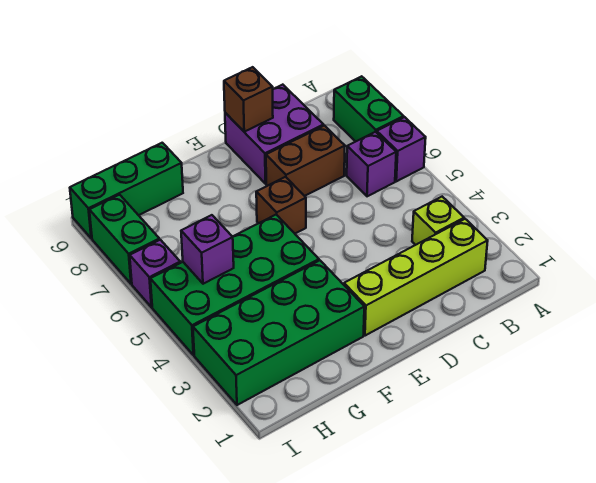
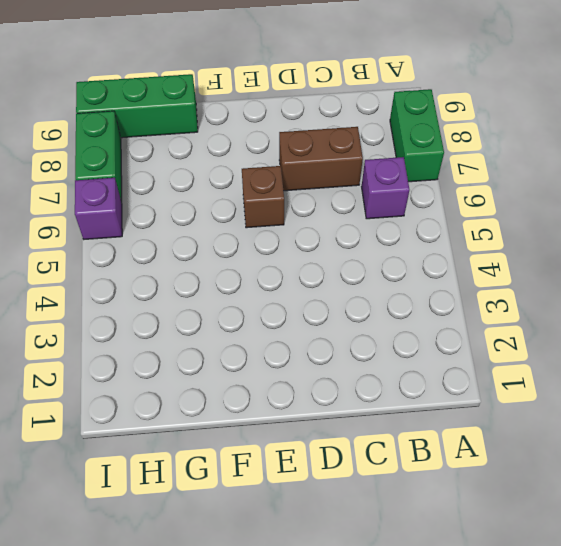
none -> purple 1x1 brick [377,117,426,181]
none -> lime 1x4 brick [344,219,488,336]
none -> lime 1x1 brick [412,197,464,245]

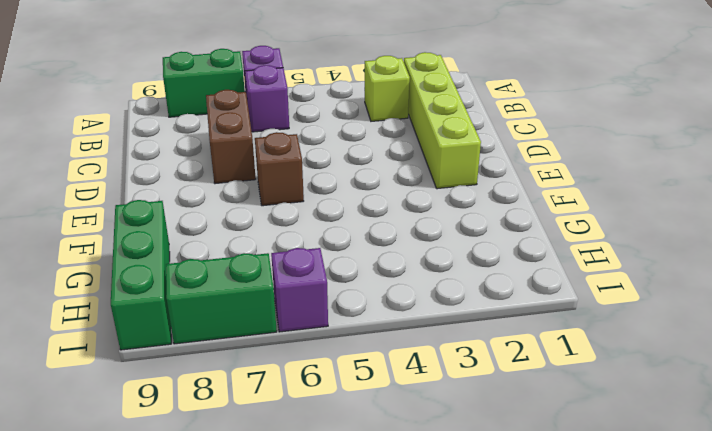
none -> purple 2x2 brick [225,85,324,184]
none -> green 2x4 brick [193,260,364,405]
none -> green 2x4 brick [150,215,319,355]

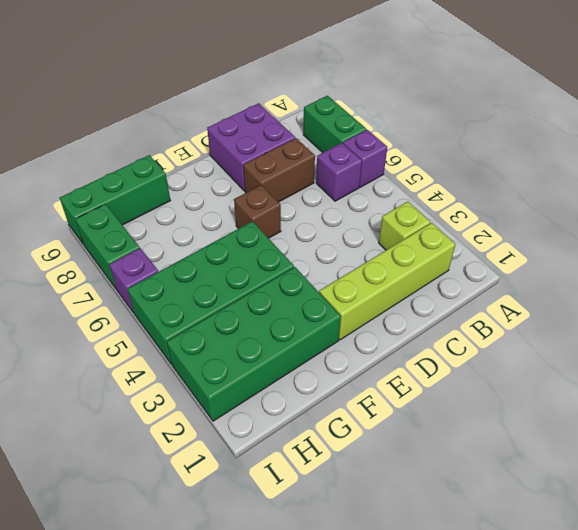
none -> brown 1x1 brick [224,67,273,132]
none -> purple 1x1 brick [181,215,234,284]

